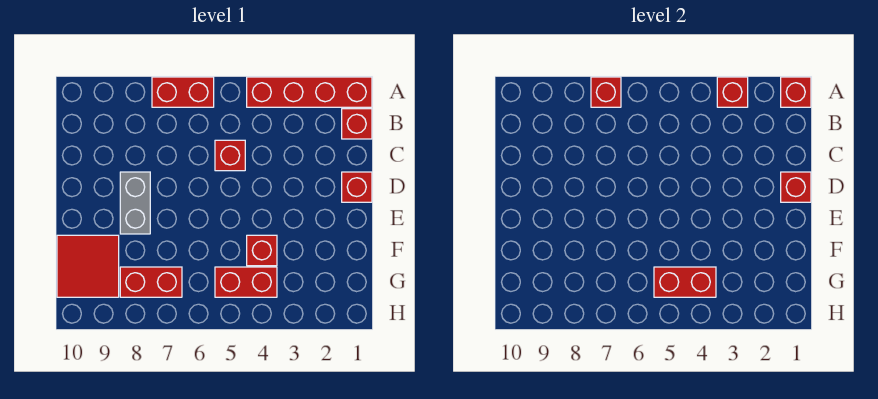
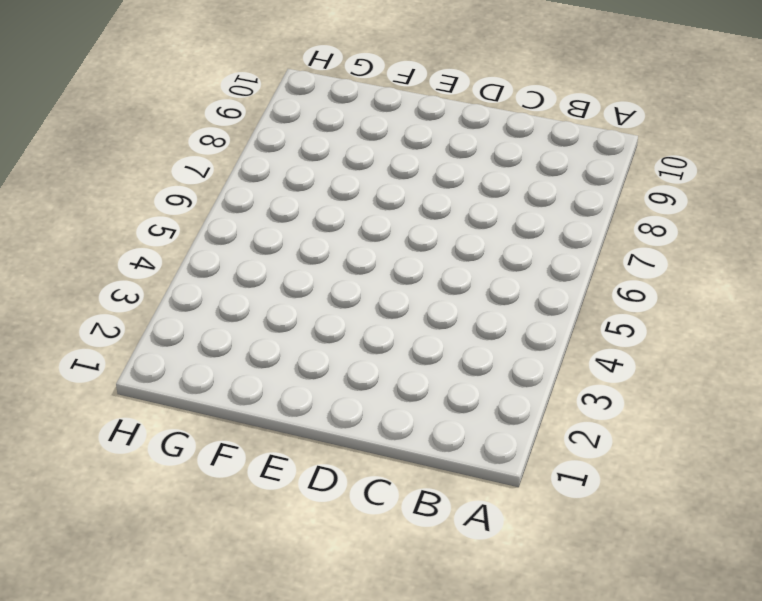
none -> red 1x4 brick [247,77,372,107]
none -> red 1x2 brick [152,77,214,107]
none -> red 1x1 brick [342,109,372,139]

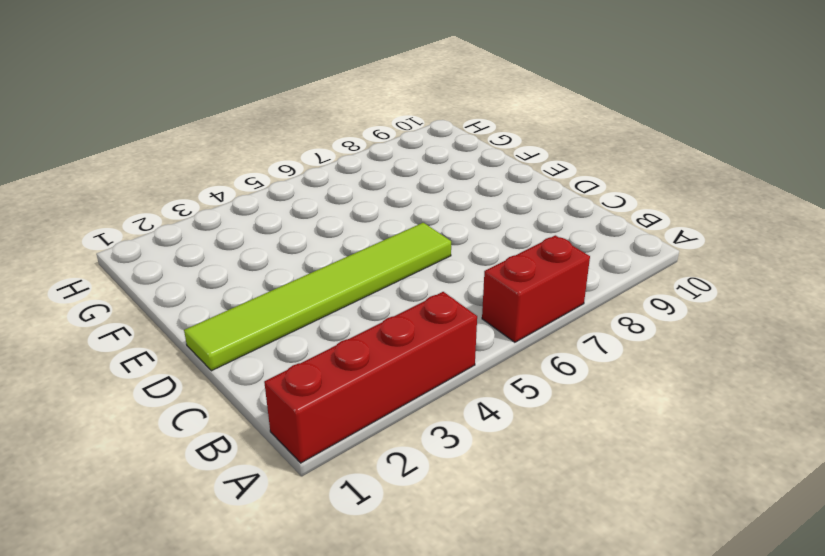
lime 1x6 tile [184,223,451,371] -> red 1x1 brick [342,172,372,202]
none -> red 1x1 brick [342,109,372,139]
none -> red 1x1 brick [215,140,245,171]
none -> grey 1x2 brick [120,172,150,234]

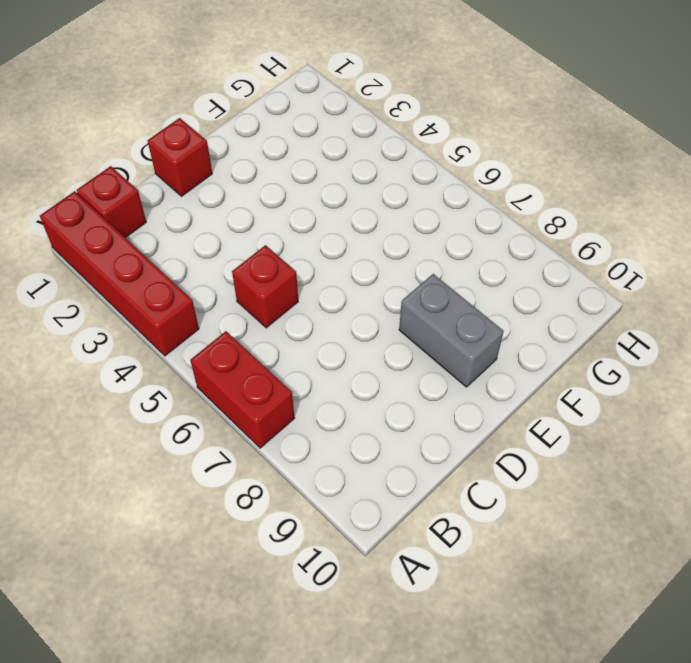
grey 1x2 brick [399,274,504,387] -> grey 1x2 brick turned to [120,172,150,234]
none -> red 1x1 brick [247,235,277,266]
none -> red 2x2 tile [57,235,119,297]
none -> red 1x2 brick [215,267,277,297]

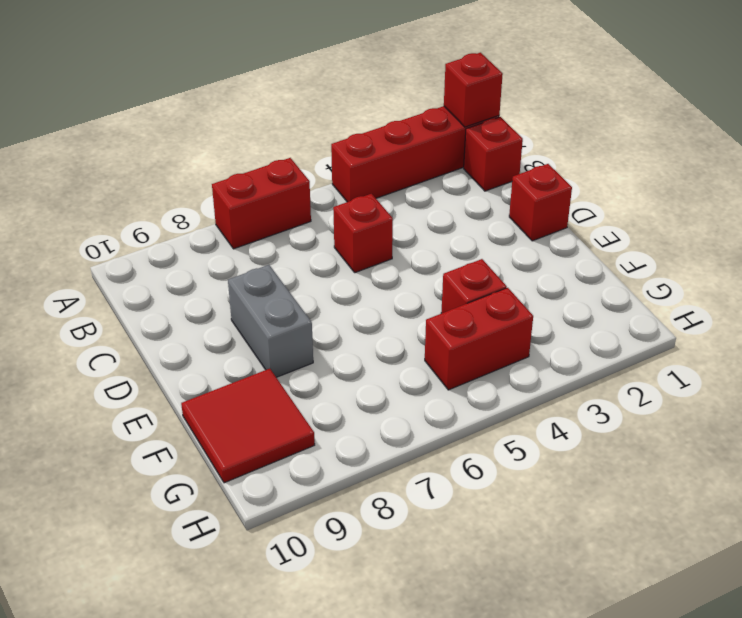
none -> red 1x2 brick [120,267,182,297]
none -> red 1x1 brick [717,77,748,107]
none -> red 1x1 brick [591,77,621,107]

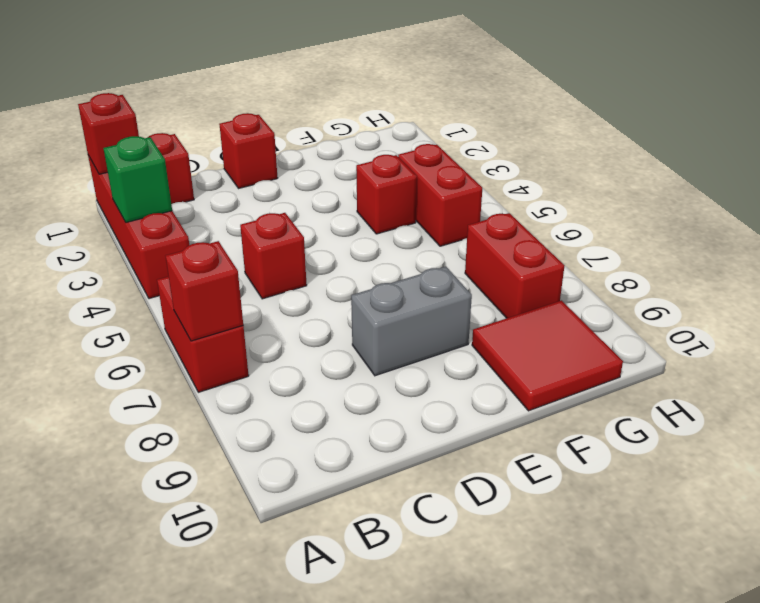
green 1x1 brick [103,136,172,222] -> red 1x1 brick [717,77,748,107]
none -> red 1x1 brick [781,172,811,202]
none -> red 1x2 brick [654,267,716,297]

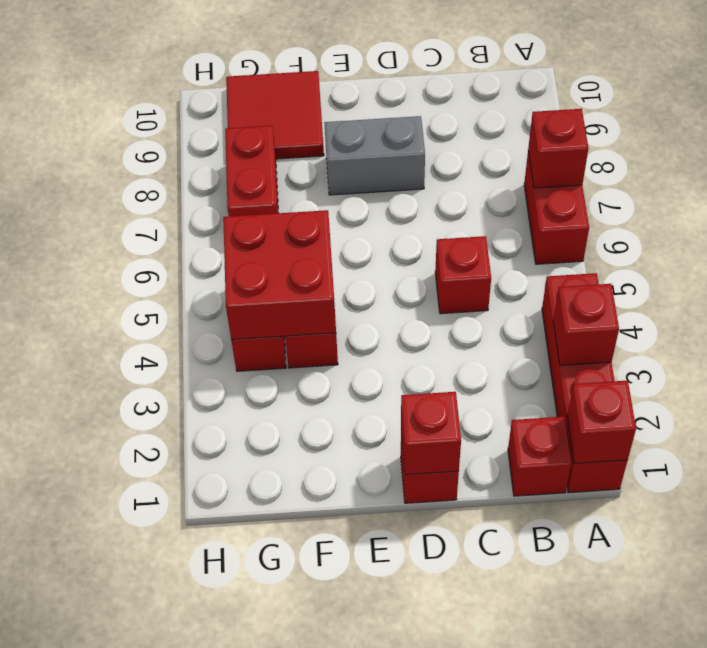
red 2x2 brick [223,210,336,340] -> red 1x2 brick [654,267,716,297]

